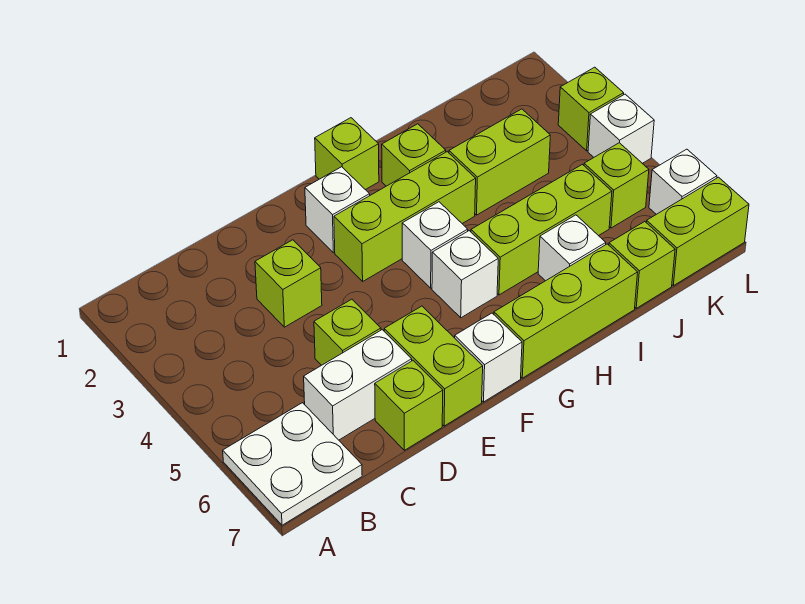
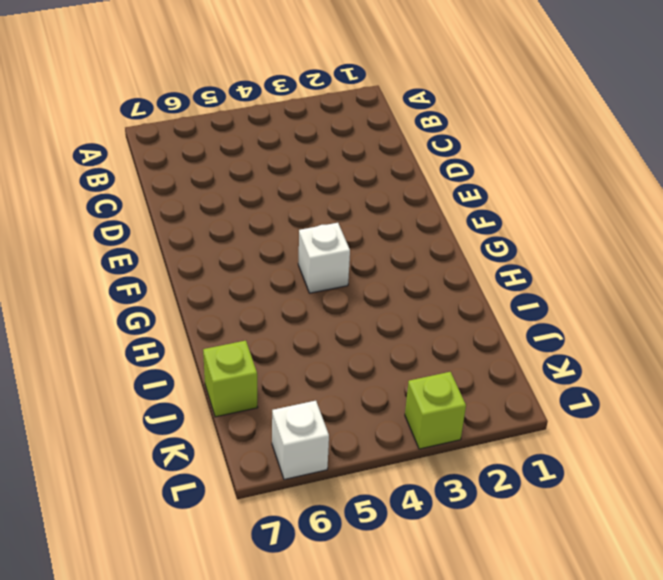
none -> white 2x2 plate [223,403,362,525]
none -> white 1x2 brick [304,330,412,440]
none -> lime 1x1 brick [255,240,322,327]

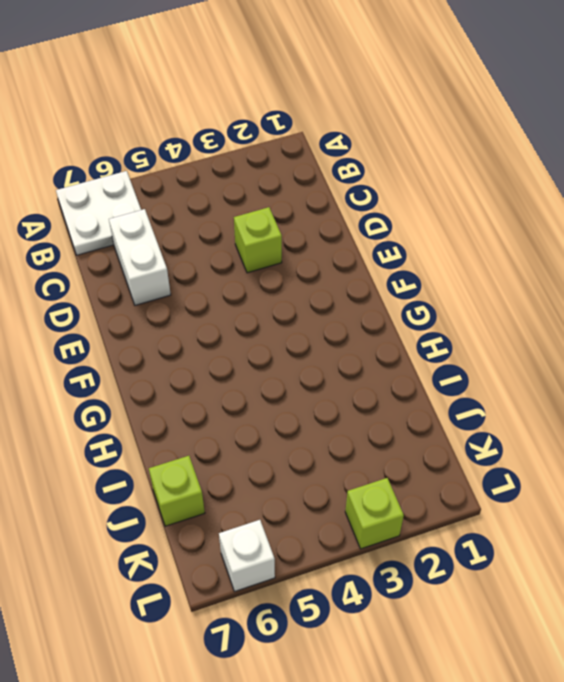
none -> lime 1x1 brick [314,299,381,365]
none -> lime 1x1 brick [375,361,443,450]
none -> lime 1x2 brick [384,306,483,426]

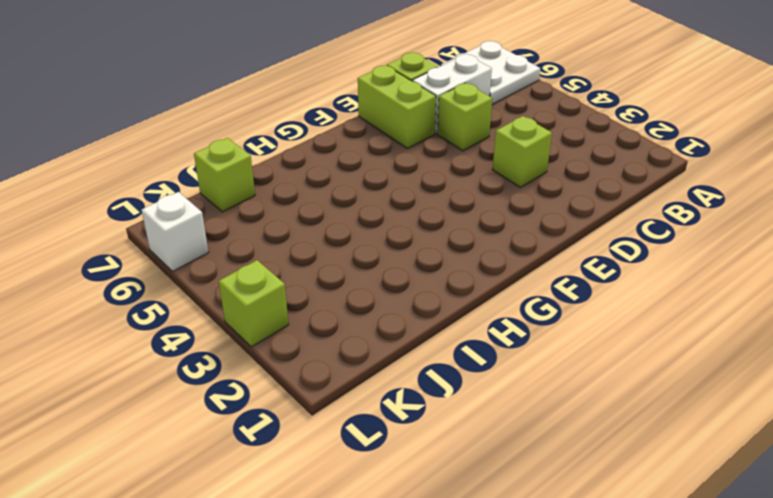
none -> white 1x1 brick [305,167,370,253]
none -> lime 1x3 brick [334,152,476,281]
none -> white 1x1 brick [455,313,522,402]

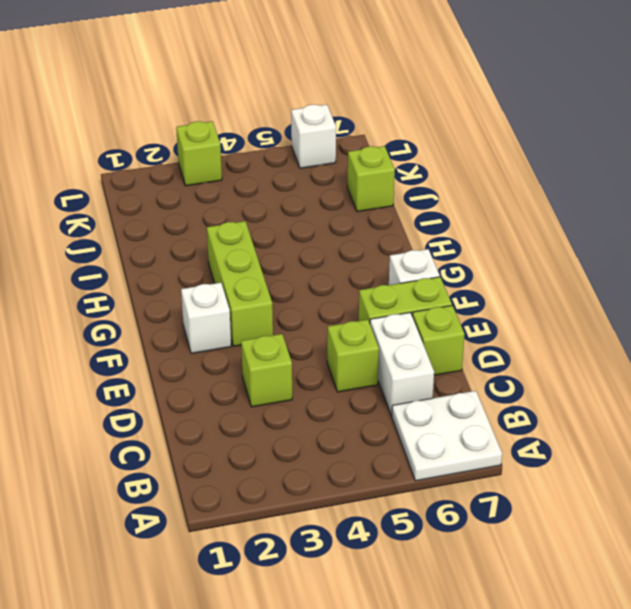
none -> lime 1x1 brick [315,118,379,190]
none -> white 1x1 brick [402,202,468,288]
none -> white 1x1 brick [432,231,498,318]

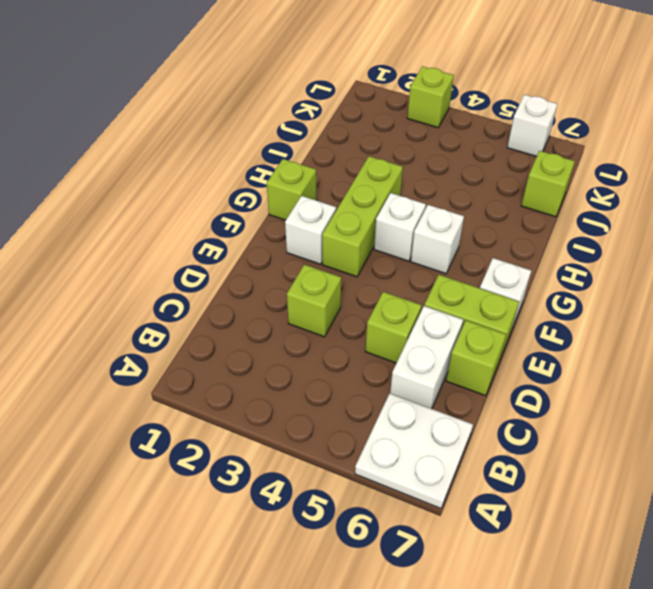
none -> lime 1x3 brick [494,244,638,378]
none -> lime 1x1 brick [382,124,446,186]
none -> lime 1x3 brick [471,164,612,295]

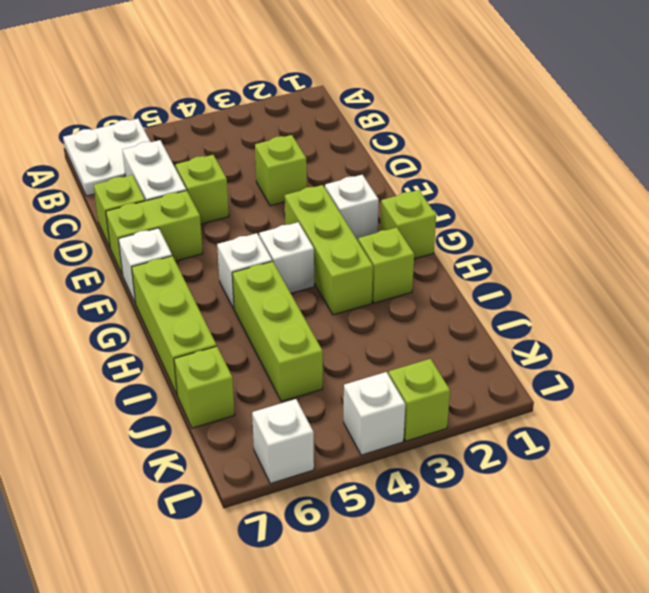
none -> lime 1x2 brick [449,109,550,215]
none -> white 1x1 brick [538,215,606,281]
none -> lime 1x1 brick [584,143,649,228]

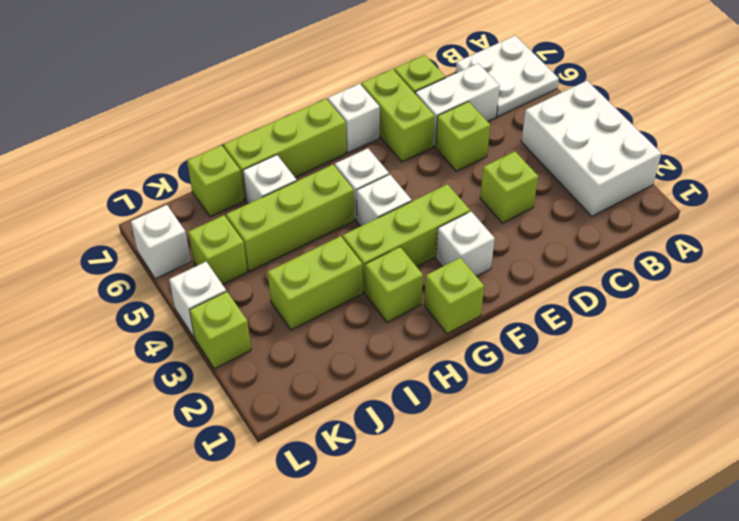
white 2x3 brick [521,81,661,216] -> none
none -> lime 1x2 brick [646,177,749,286]

